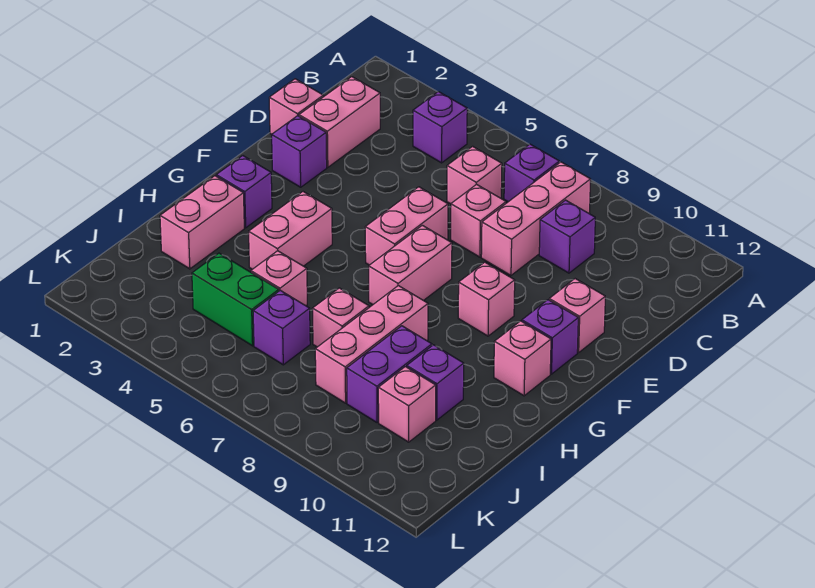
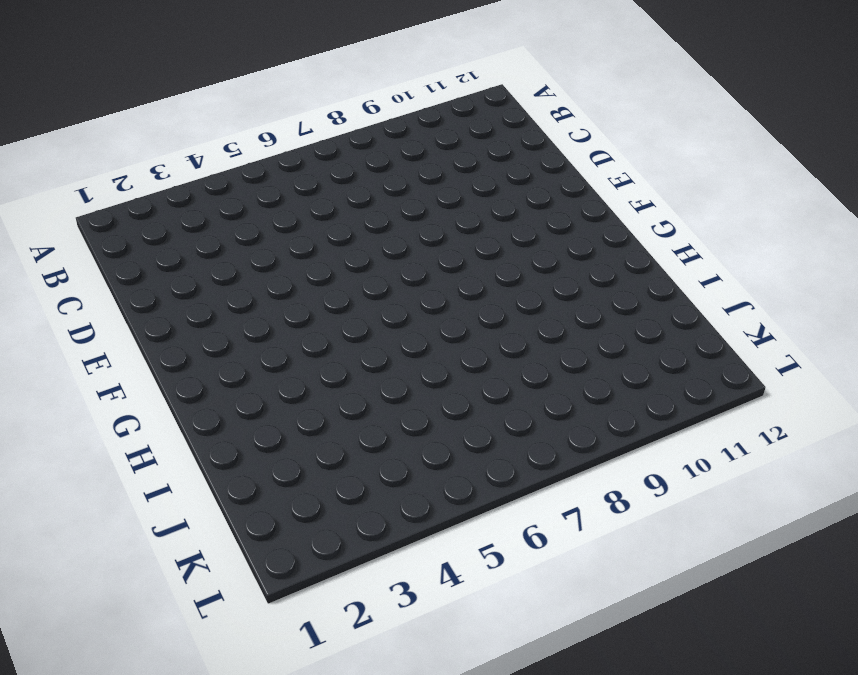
none -> purple 1x1 brick [413,92,467,163]
none -> purple 1x1 brick [504,144,559,202]
none -> pink 1x3 brick [481,162,591,275]

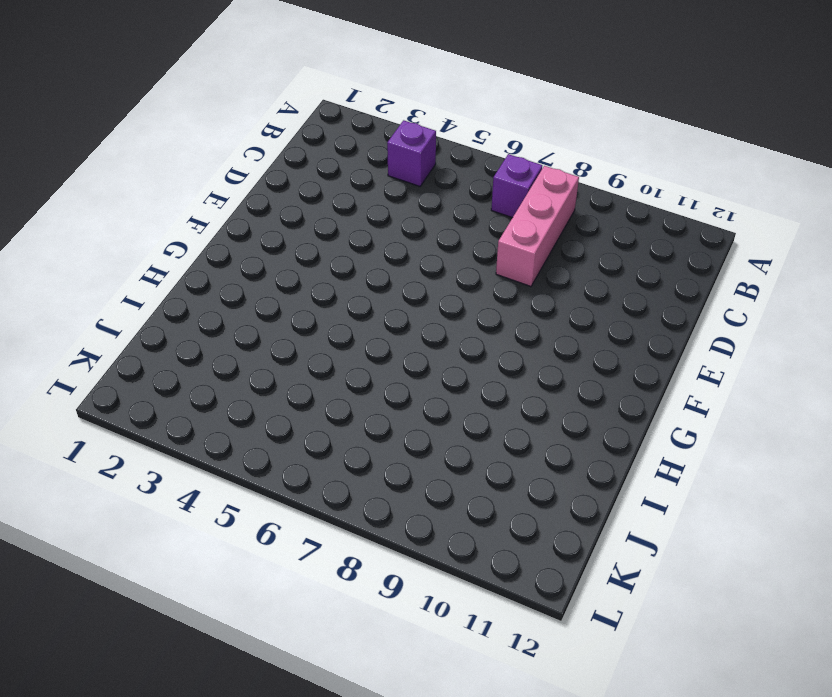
none -> pink 1x2 brick [299,77,380,167]
none -> pink 1x1 brick [447,146,502,204]
none -> purple 1x1 brick [539,200,595,273]

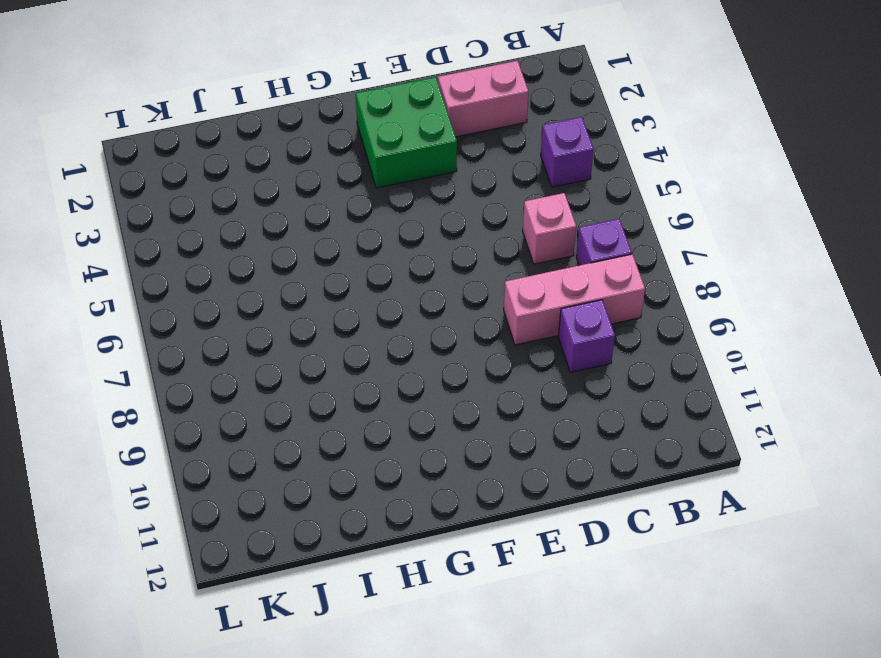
green 2x2 brick [356,77,457,188] -> purple 1x1 brick [272,116,327,187]
none -> pink 1x1 brick [269,79,323,134]
none -> pink 1x1 brick [451,184,506,257]
none -> pink 1x2 brick [365,187,448,265]

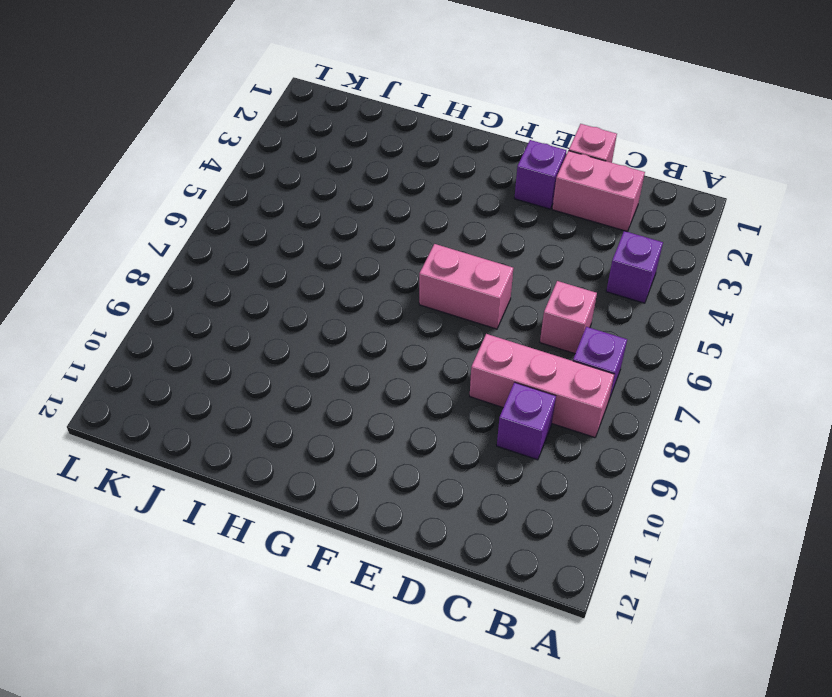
none -> pink 1x1 brick [451,184,506,257]
none -> pink 1x1 brick [549,279,605,353]
none -> pink 1x2 brick [369,225,452,304]

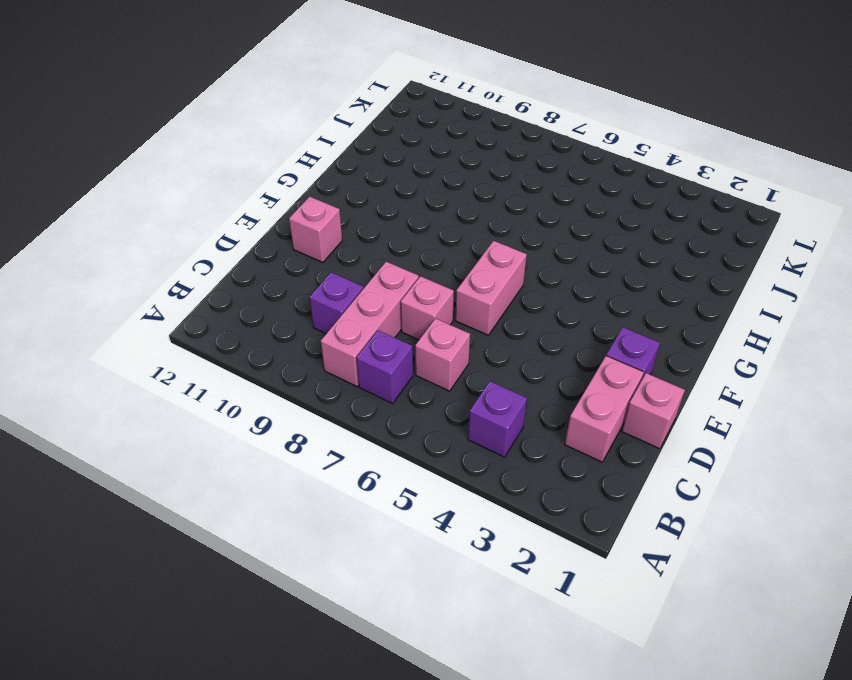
none -> pink 1x2 brick [369,225,452,304]
none -> pink 1x1 brick [458,262,515,336]
none -> purple 1x1 brick [522,300,578,374]

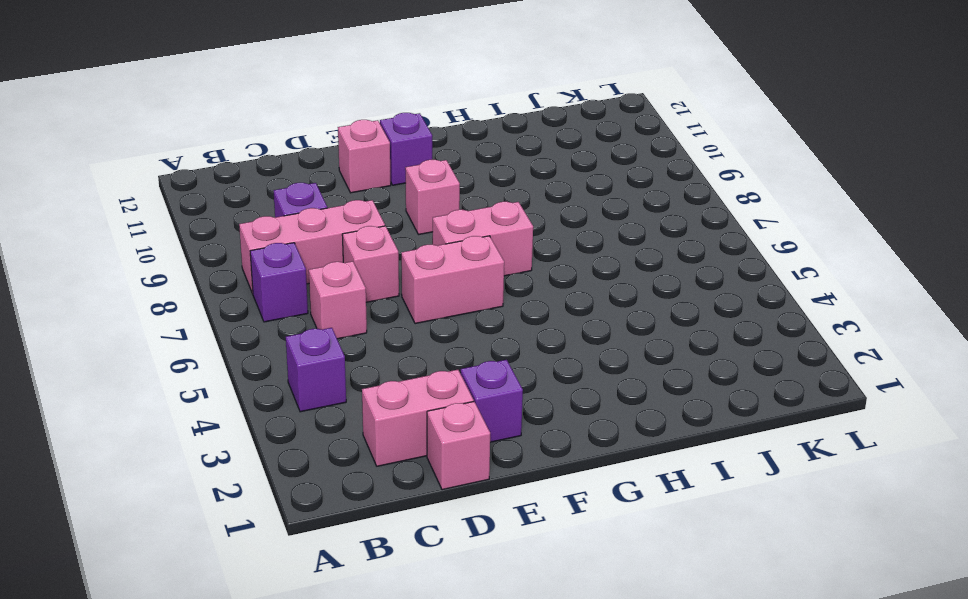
none -> purple 1x1 brick [216,156,272,228]
none -> pink 1x2 brick [249,192,332,269]
none -> pink 1x1 brick [494,321,551,396]

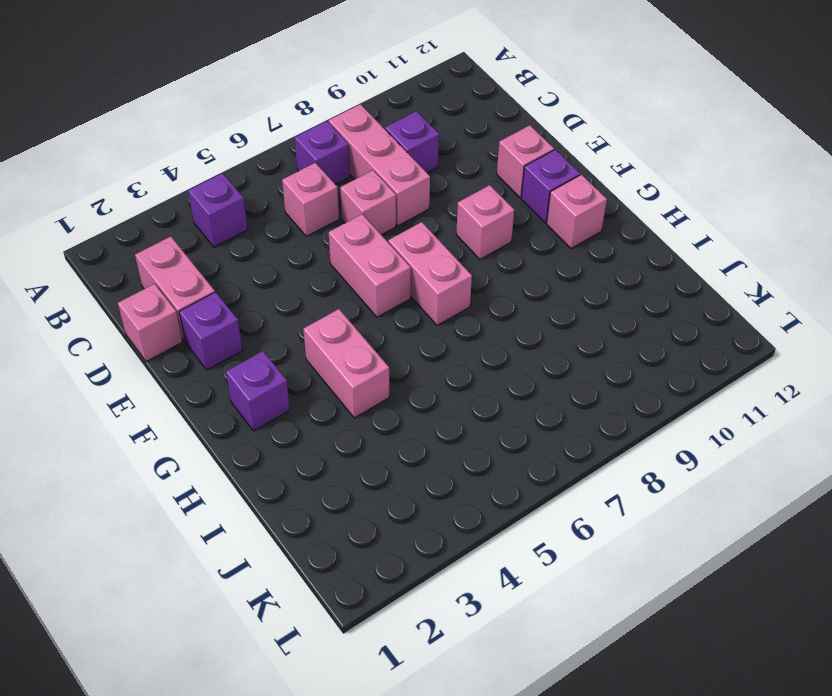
none -> pink 1x2 brick [160,176,244,269]
none -> pink 1x3 brick [315,286,428,403]
none -> pink 1x1 brick [251,251,307,306]

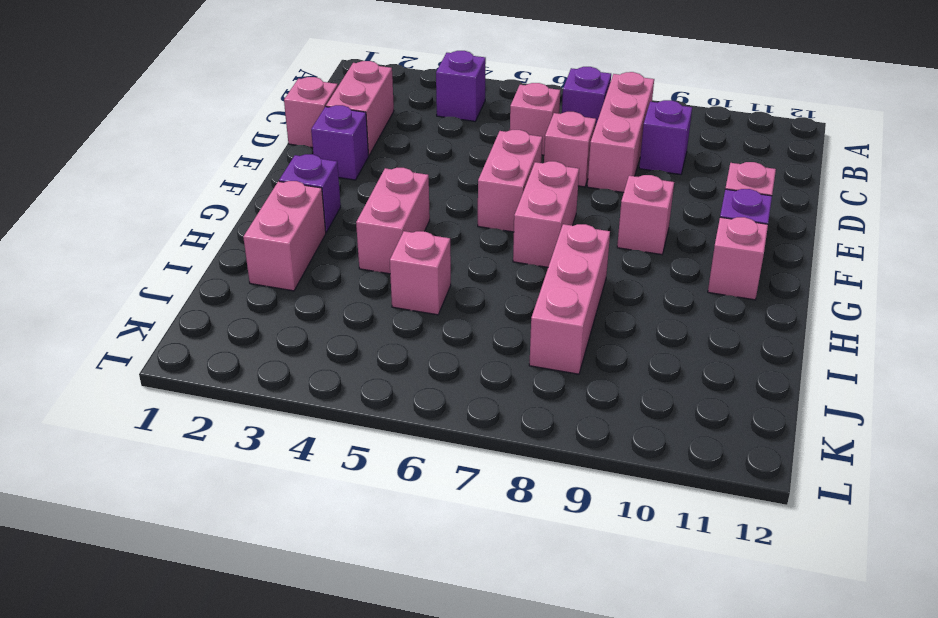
none -> pink 1x1 brick [312,288,369,347]
none -> purple 1x2 brick [347,326,432,423]
none -> purple 1x1 brick [407,345,464,420]

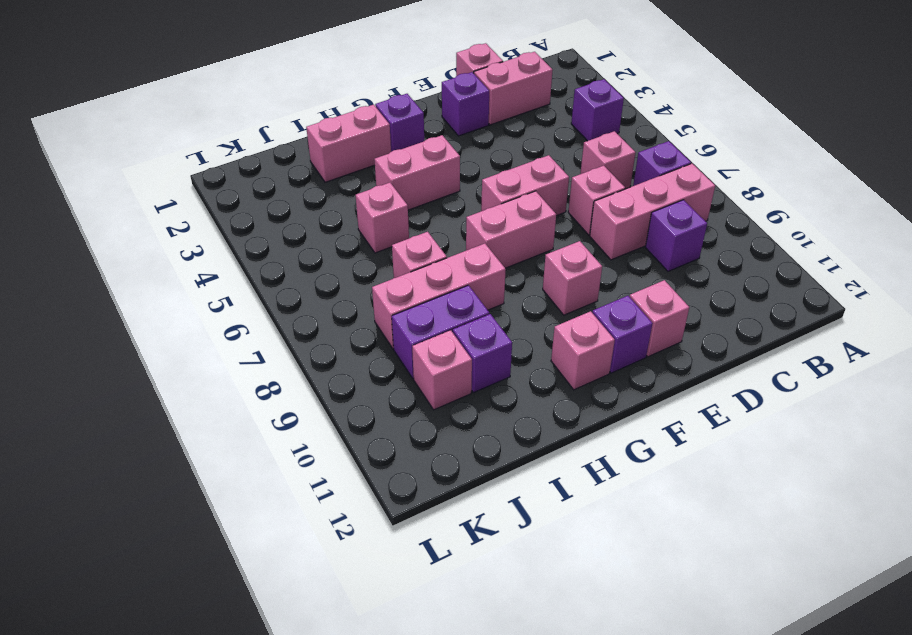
none -> green 1x2 brick [192,253,279,346]
none -> purple 1x1 brick [253,290,310,365]

